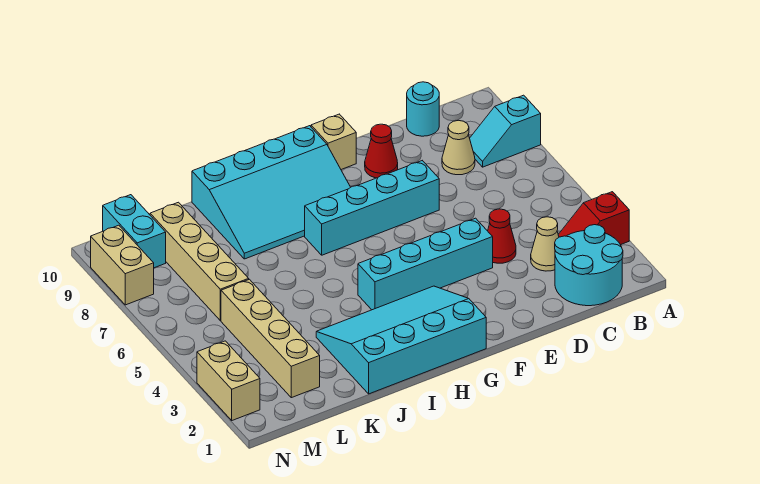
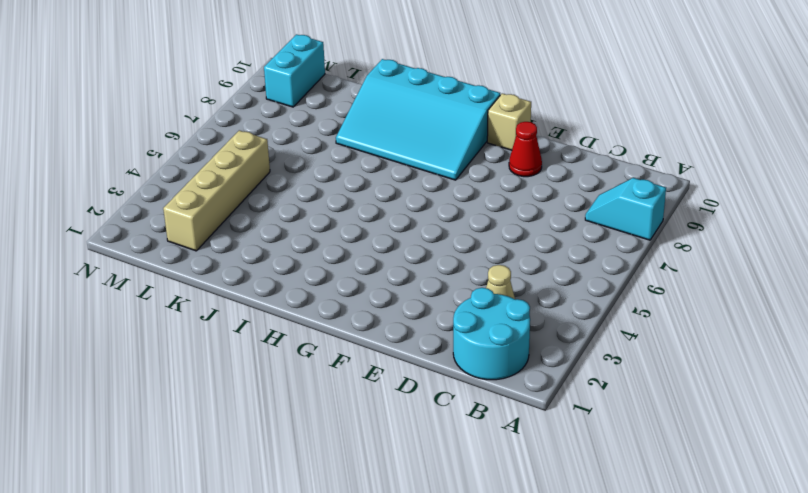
none -> red 1x2 slope [558,192,629,245]
none -> tan 1x1 cone [442,120,475,175]
none -> cyan 1x1 round brick [407,82,439,136]

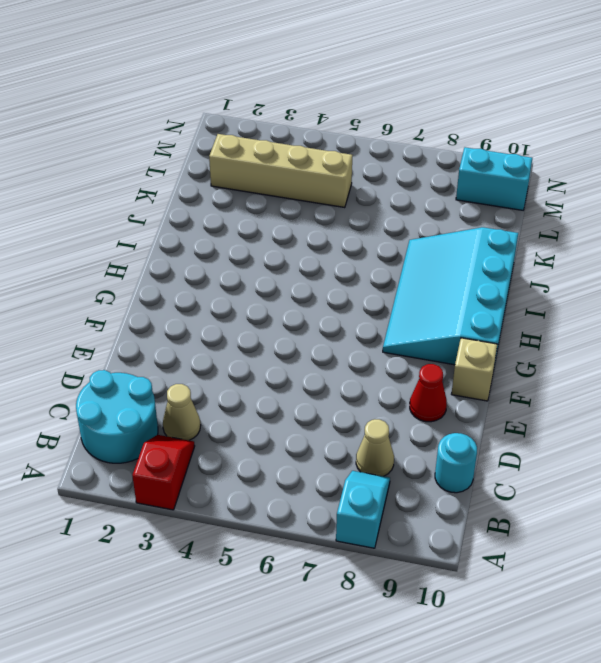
none -> red 1x1 cone [488,209,516,263]
none -> cyan 1x4 brick [358,218,493,310]
none -> cyan 1x4 brick [305,161,439,255]

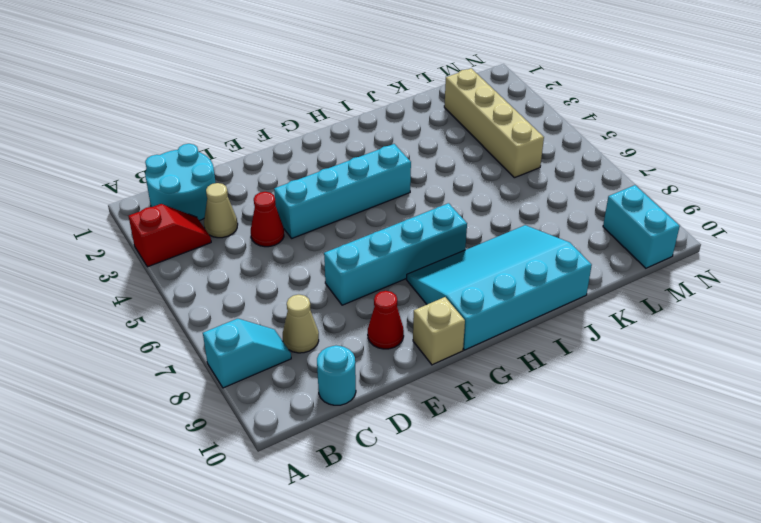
none -> cyan 3x4 slope [316,286,486,394]
none -> tan 1x4 brick [150,202,249,321]
none -> tan 1x2 brick [197,341,260,420]

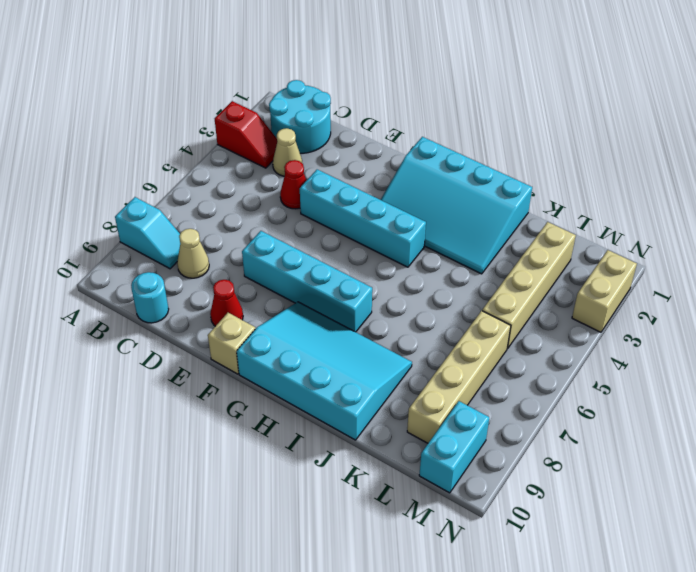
none -> tan 1x2 brick [91,225,154,305]

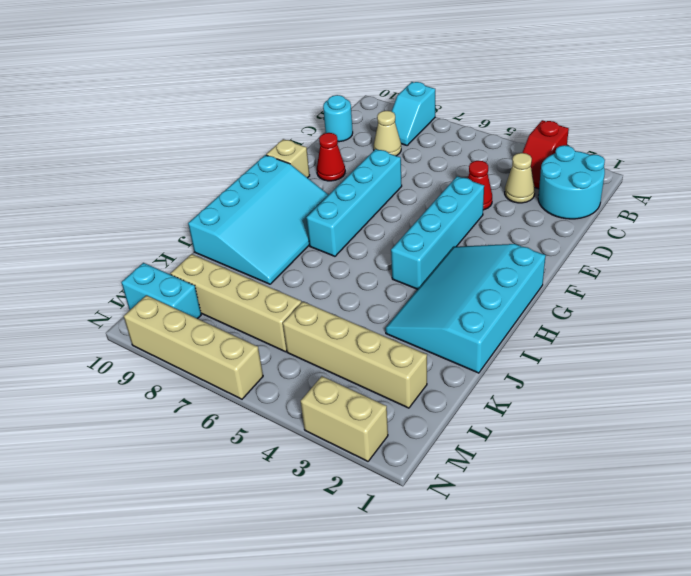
tan 1x4 brick [124,295,263,399] -> tan 1x2 brick [91,225,154,305]

